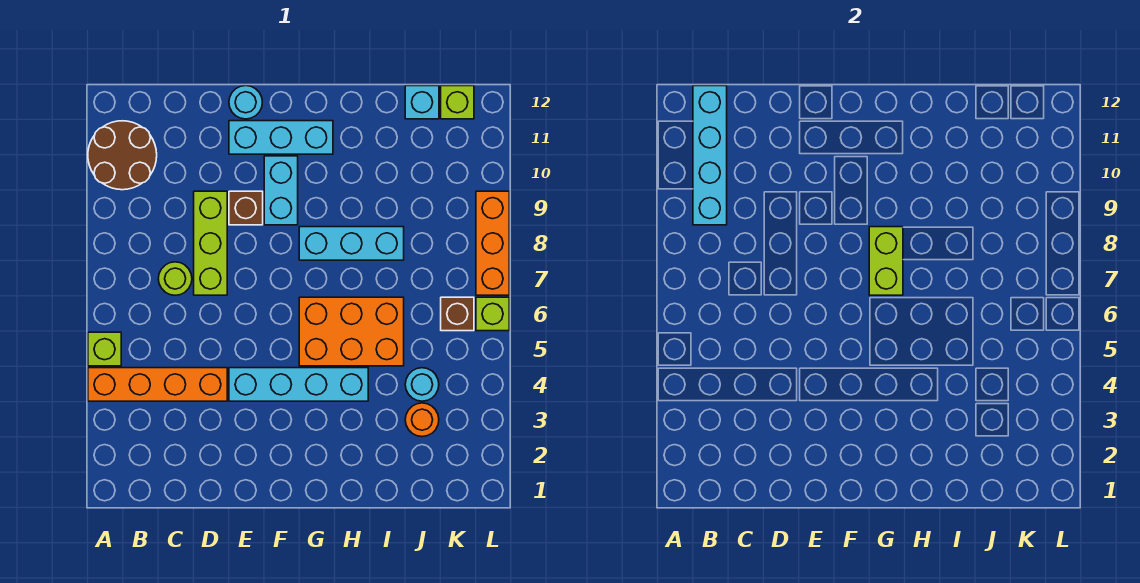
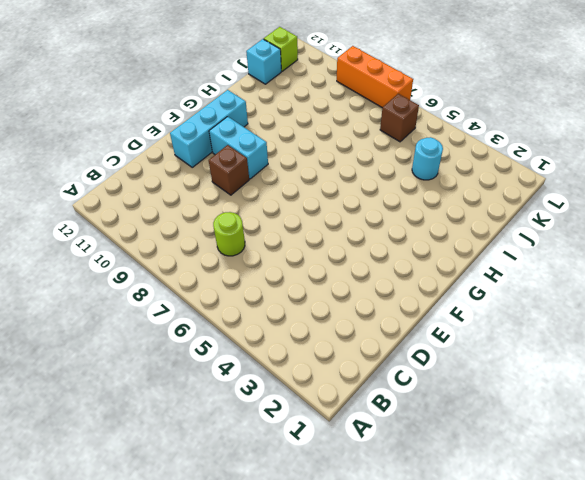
none -> orange 1x4 brick [88,368,227,401]
none -> lime 1x1 brick [88,332,121,366]
none -> brown 2x2 round brick [88,121,157,190]

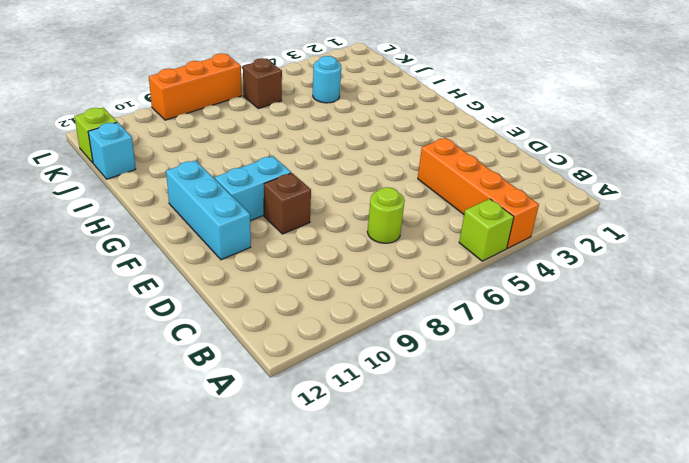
none -> brown 2x2 round brick [88,121,157,190]
none -> lime 1x3 brick [194,191,227,295]
none -> cyan 1x4 brick [229,368,368,401]

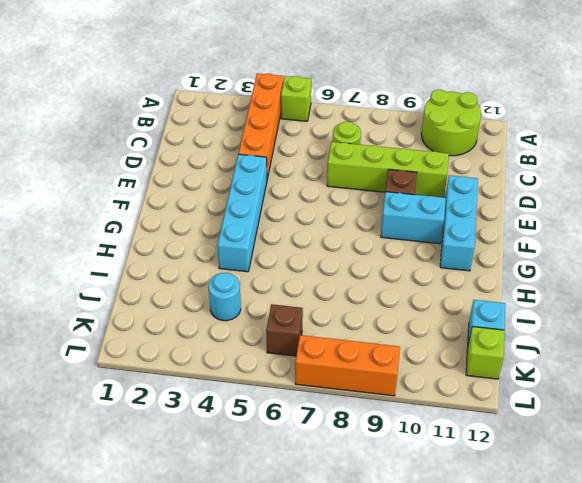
lime 2x2 round brick [421,90,481,156] -> brown 2x2 round brick [88,121,157,190]
lime 1x4 brick [327,142,449,198] -> lime 1x3 brick [194,191,227,295]
none -> cyan 1x1 round brick [229,86,262,119]
none -> orange 2x3 brick [299,297,404,366]
none -> cyan 1x3 brick [299,227,404,260]

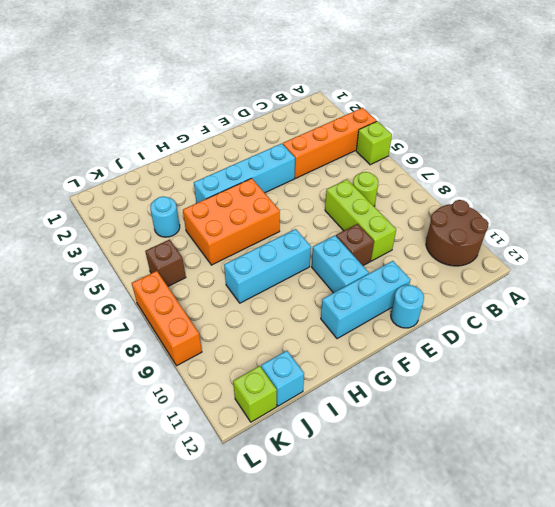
none -> orange 1x1 round brick [405,403,439,437]
none -> lime 1x1 brick [476,297,509,331]
none -> cyan 1x4 brick [693,86,727,225]

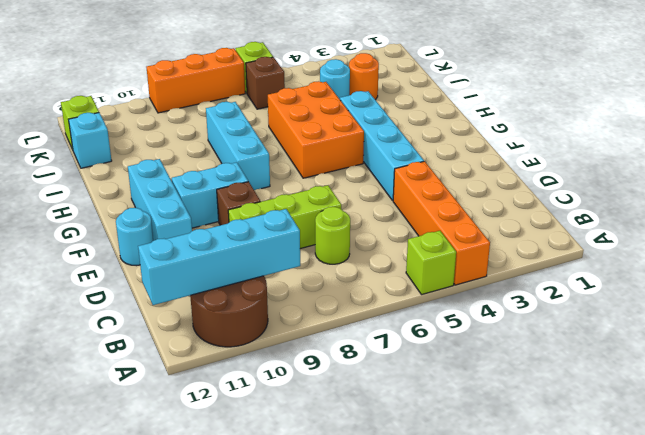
none -> lime 1x2 brick [869,227,903,295]

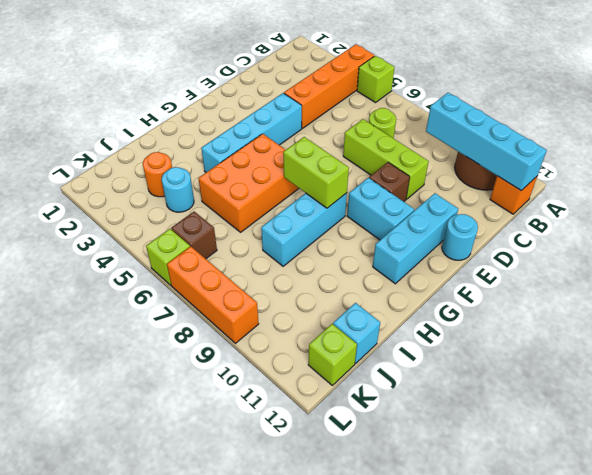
orange 1x1 brick [490,176,537,214] -> none

